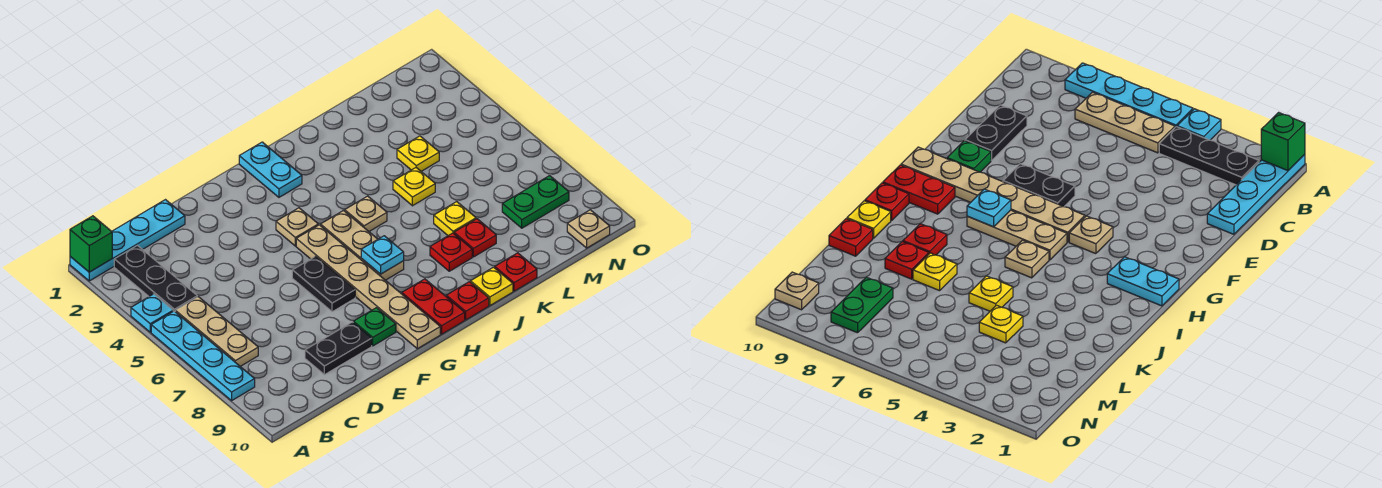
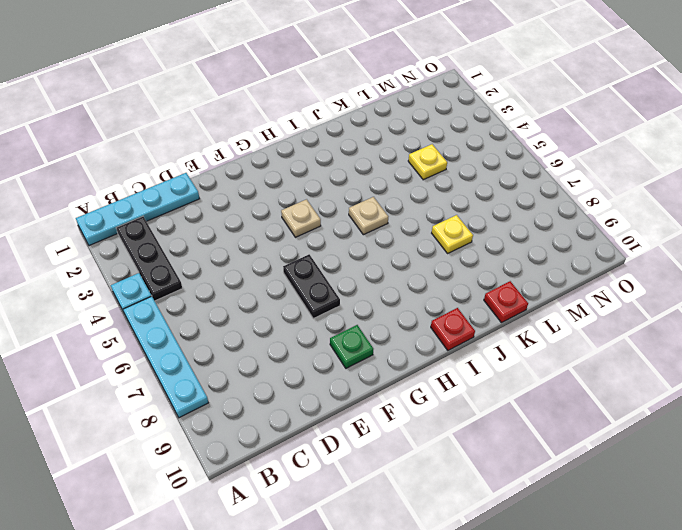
none -> tan 1x3 plate [175,297,258,366]
none -> black 1x2 plate [305,322,372,375]
none -> tan 1x6 plate [296,225,440,349]

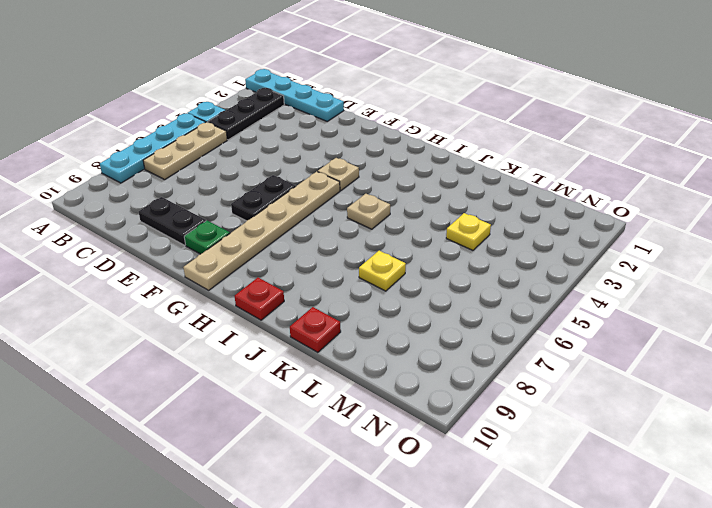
none -> cyan 1x2 plate [239,142,302,197]
none -> tan 1x3 plate [321,211,404,280]
none -> red 1x2 plate [402,279,465,334]

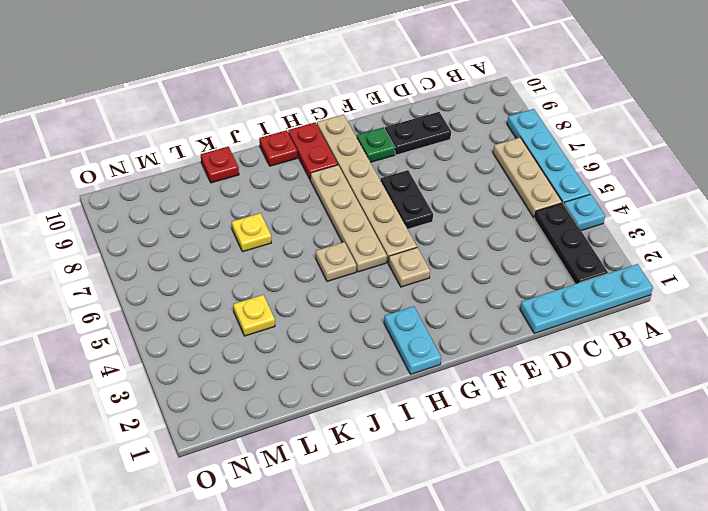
tan 1x4 plate [310,165,387,272] -> tan 1x3 plate [321,211,404,280]
none -> red 1x1 plate [430,233,472,271]
none -> yellow 1x1 plate [471,267,513,305]
none -> yellow 1x1 plate [393,168,435,206]

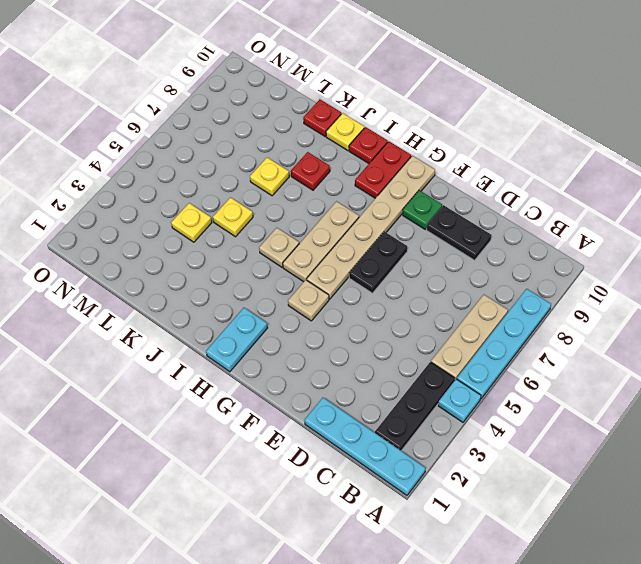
none -> red 1x1 plate [454,219,496,257]
none -> green 1x2 plate [502,176,569,228]
none -> tan 1x1 plate [567,210,610,248]

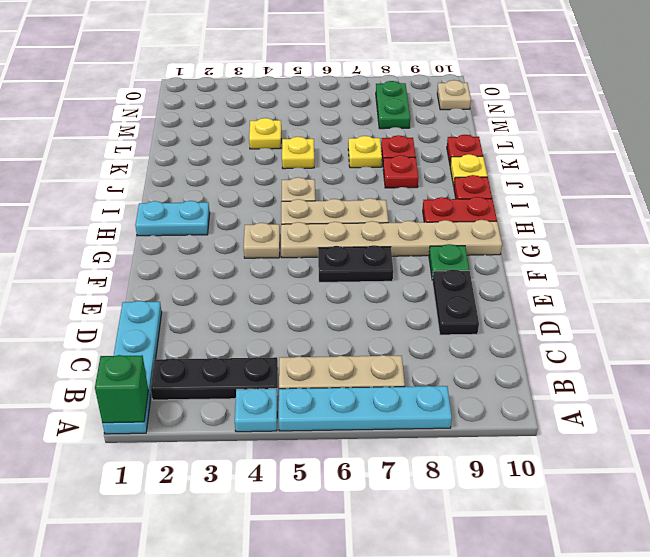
none -> cyan 1x1 plate [361,236,404,274]

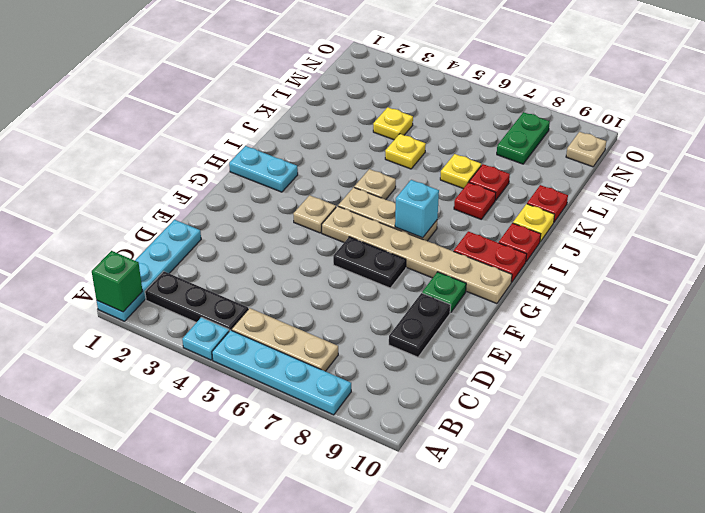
cyan 1x1 brick [395,180,439,238] -> cyan 1x1 plate [361,236,404,274]

